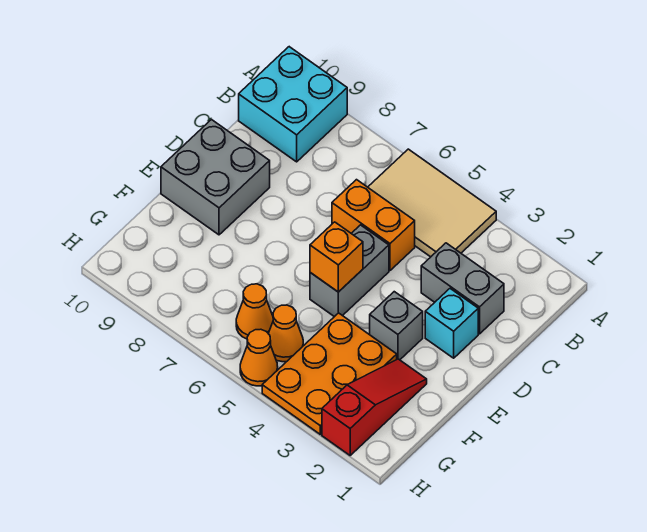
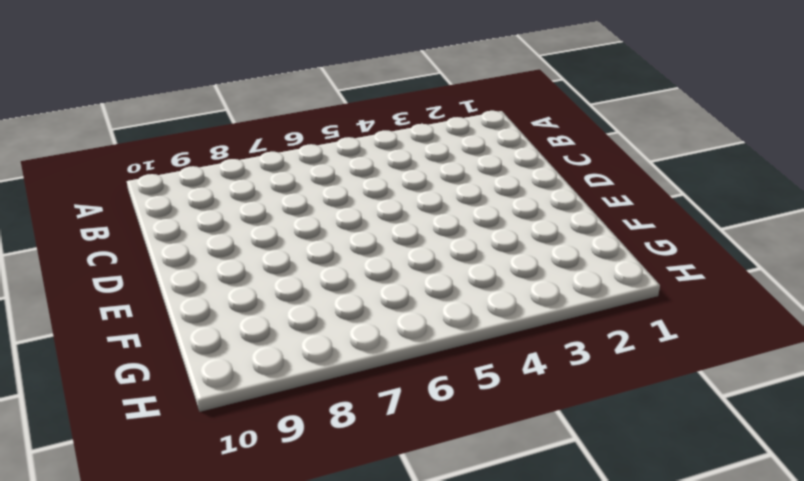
none -> tan 2x3 tile [368,149,496,257]
none -> cyan 2x2 brick [239,47,347,162]
none -> grey 1x2 brick [421,243,504,334]

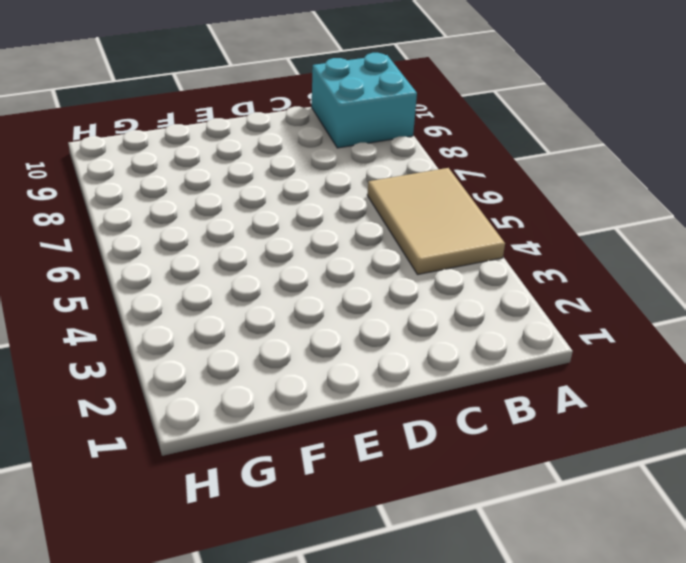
none -> grey 1x2 brick [421,243,504,334]
none -> orange 1x2 brick [332,180,415,270]
none -> cyan 1x1 brick [425,289,478,358]

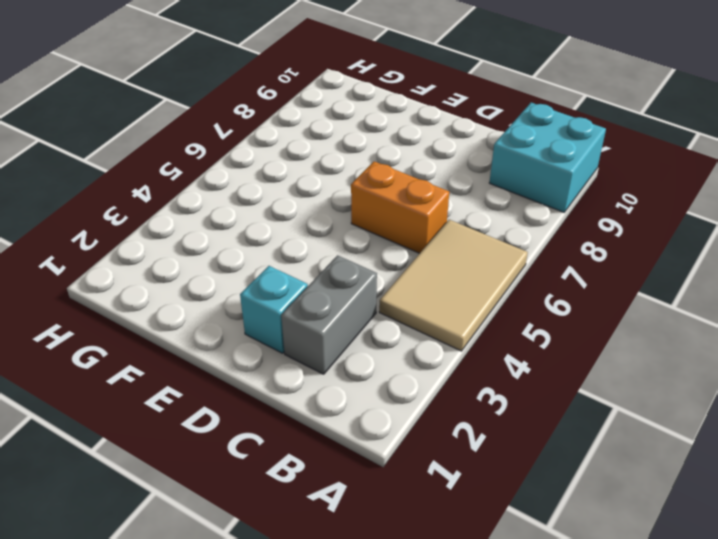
orange 1x2 brick [351,161,449,253] -> orange 1x2 brick turned to [332,180,415,270]
none -> grey 1x2 brick [310,225,389,317]
none -> grey 2x2 brick [161,120,270,235]
none -> grey 1x1 brick [370,292,423,360]

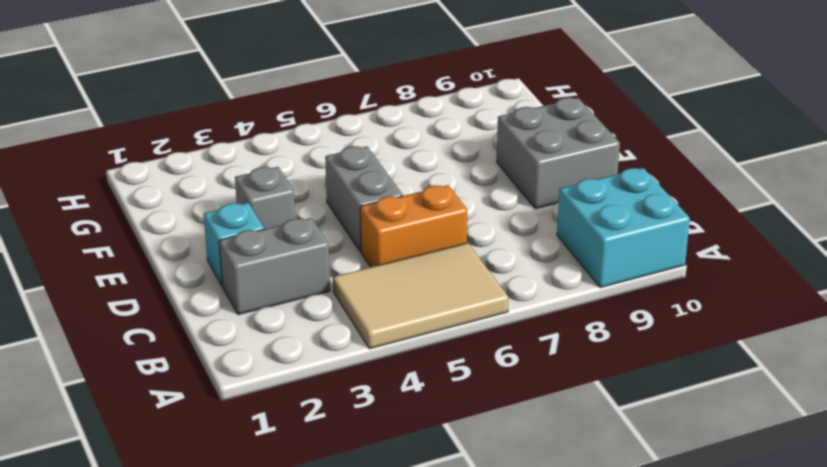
none -> red 1x3 slope [322,359,427,455]
none -> orange 2x3 plate [262,313,397,434]
none -> orange 1x1 cone [268,305,303,362]

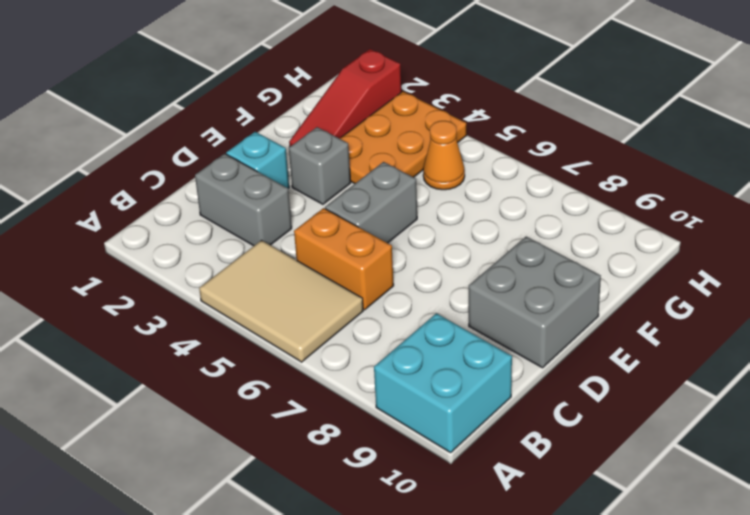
none -> orange 1x1 cone [236,284,273,339]
none -> orange 1x1 cone [240,329,278,386]
none -> orange 1x1 brick [310,222,363,292]

